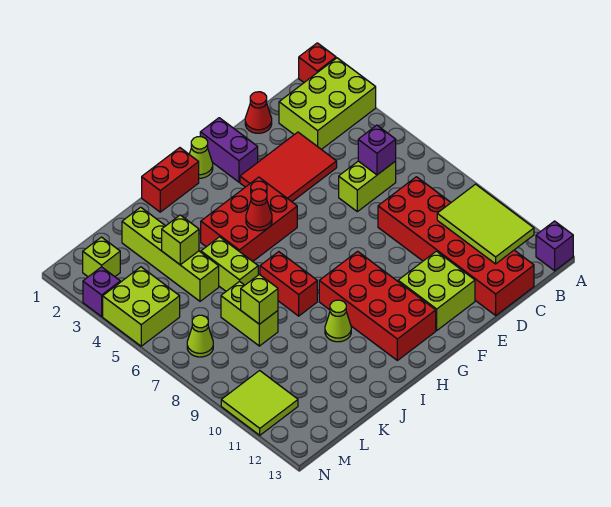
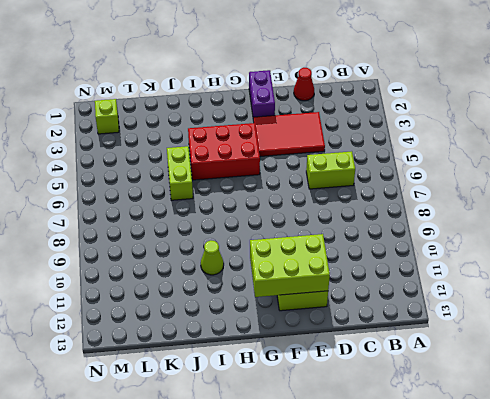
lime 2x3 brick [250,234,330,297] -> lime 2x3 brick moved to [279,58,376,150]
none -> red 1x1 brick [299,43,336,82]
none -> purple 1x1 brick [536,221,573,271]
none -> red 2x6 brick [378,177,534,315]

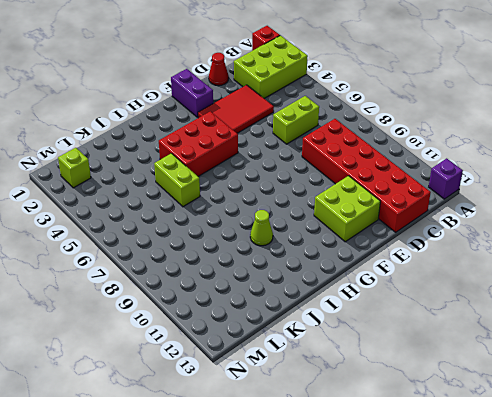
none -> lime 1x1 cone [189,137,213,178]
none -> red 2x4 brick [319,251,436,360]
none -> red 1x2 brick [142,148,199,212]

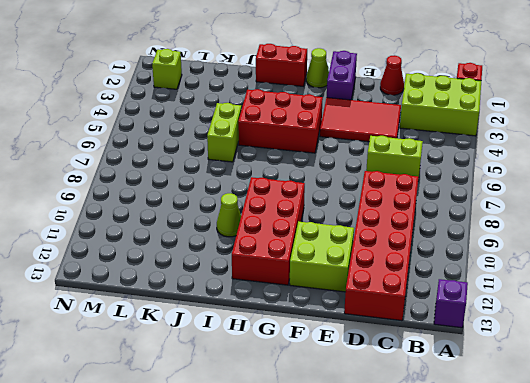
none -> red 1x2 brick [260,252,317,316]
none -> lime 1x4 brick [122,207,219,301]
none -> lime 1x2 brick [221,281,278,346]

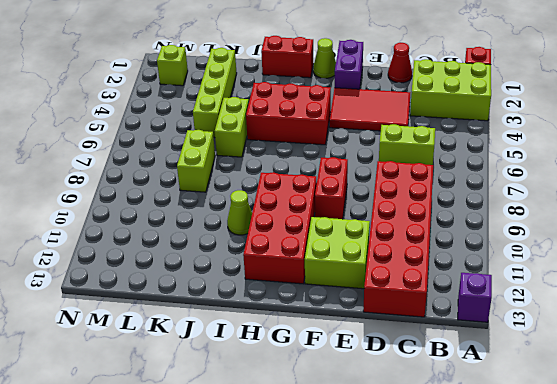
red 1x2 brick [315,157,348,219] -> red 1x2 brick moved to [260,252,317,316]
none -> lime 2x2 brick [103,267,180,346]
none -> lime 1x1 cone [187,315,213,357]
none -> lime 2x2 tile [221,371,298,435]

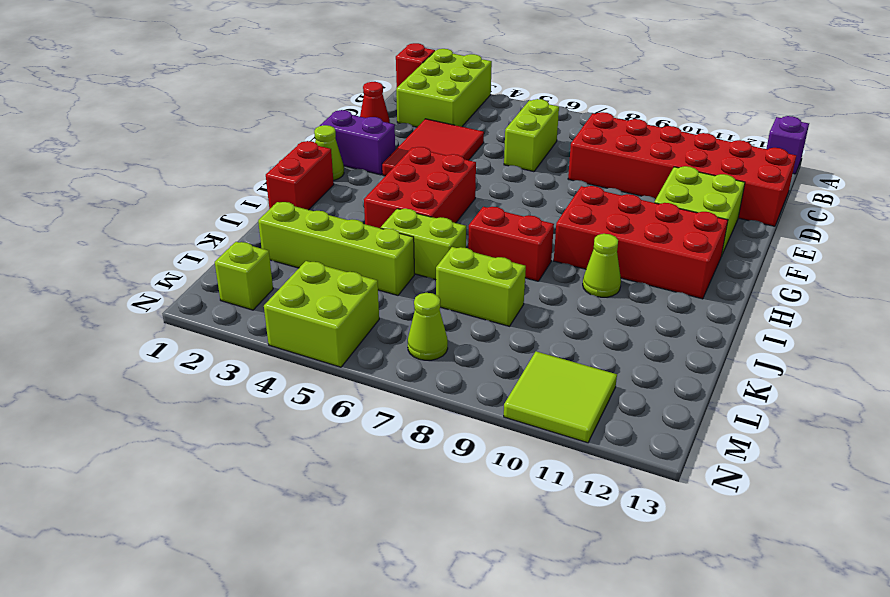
none -> purple 1x1 brick [83,267,120,316]
none -> lime 2x3 tile [437,184,534,264]
none -> purple 1x1 brick [358,125,396,175]

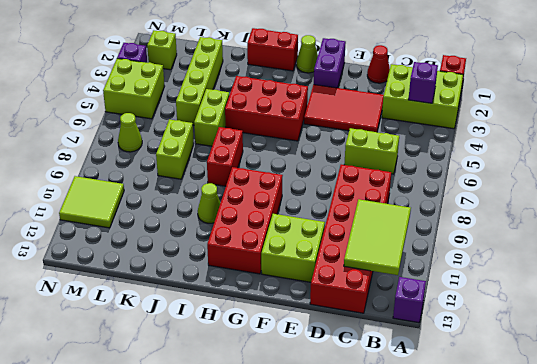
purple 1x1 brick [408,62,438,103] -> purple 1x1 brick moved to [358,125,396,175]
none -> red 1x1 cone [246,189,272,231]
none -> lime 1x1 brick [162,215,199,265]
none -> lime 1x1 brick [241,274,278,324]

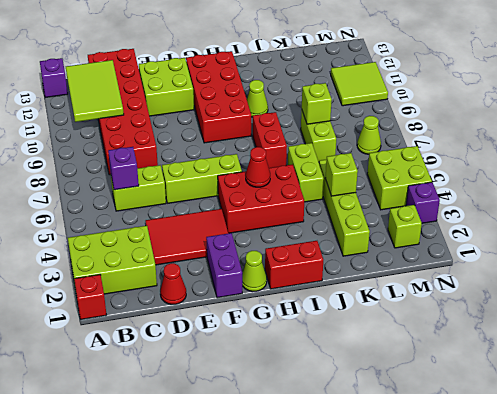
lime 1x3 brick [162,154,242,203] -> none

